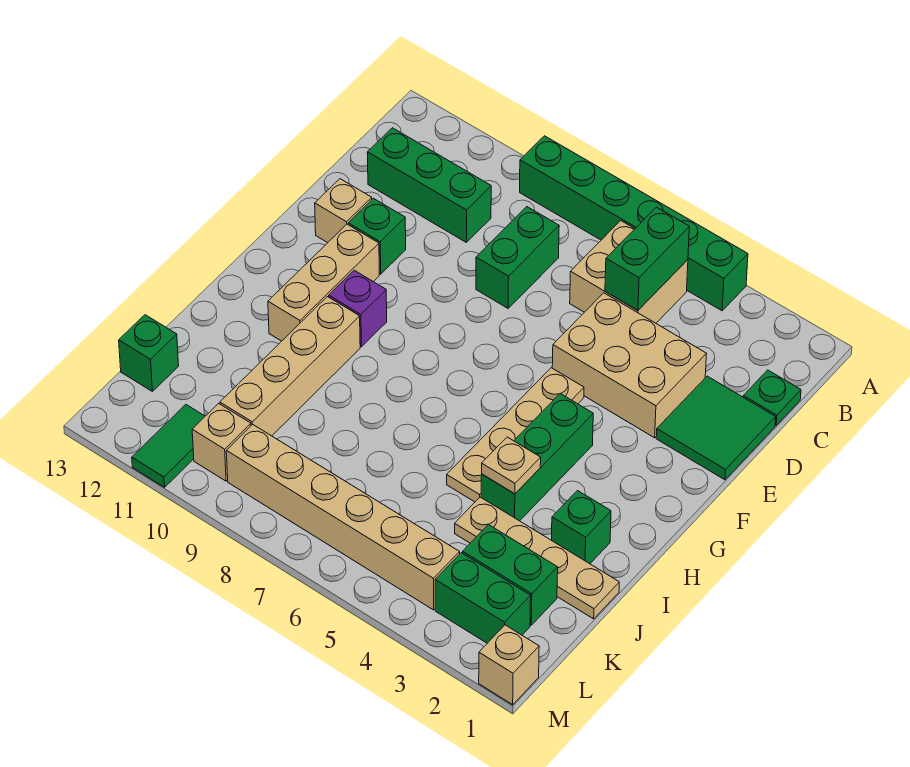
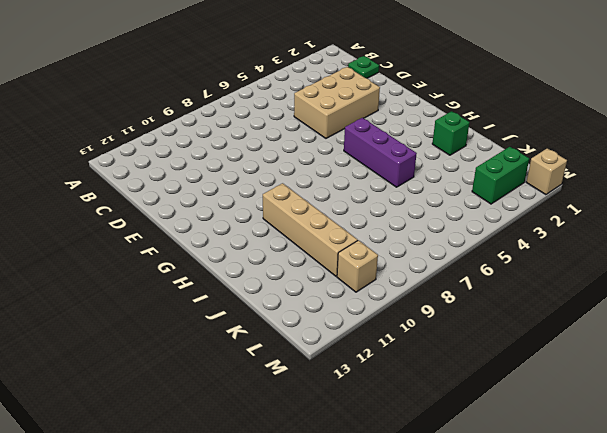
purple 1x3 brick [344,118,417,187] -> tan 1x4 plate [447,368,584,502]
none -> green 1x6 brick [520,136,748,311]
none -> tan 2x2 brick [570,221,688,323]
none -> green 1x2 brick [476,207,559,308]

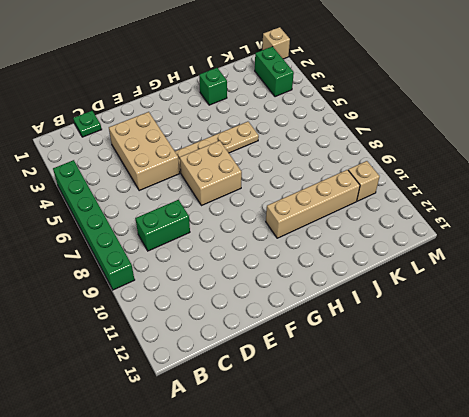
tan 2x2 brick [180,141,242,206] -> tan 2x2 brick moved to [570,221,688,323]
none -> green 1x3 brick [367,128,491,242]
none -> green 2x2 tile [656,376,776,480]
none -> green 1x1 brick [348,198,406,274]

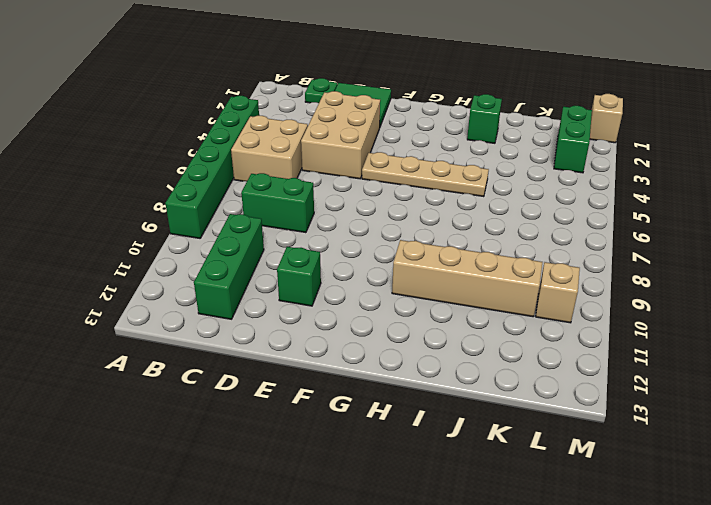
none -> tan 1x1 brick [315,179,372,243]
none -> tan 1x3 brick [268,224,379,341]
none -> green 1x3 brick [481,394,593,521]

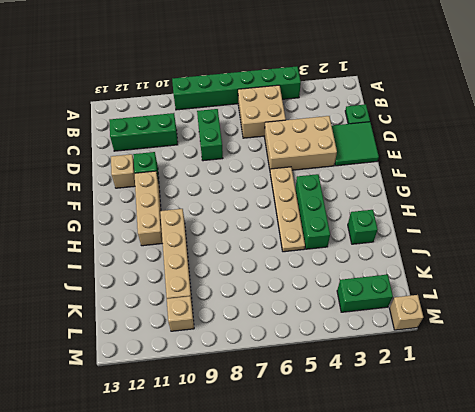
none -> purple 1x1 brick [329,270,387,347]
none -> tan 1x4 plate [455,497,619,619]
none -> green 1x2 brick [463,525,558,625]

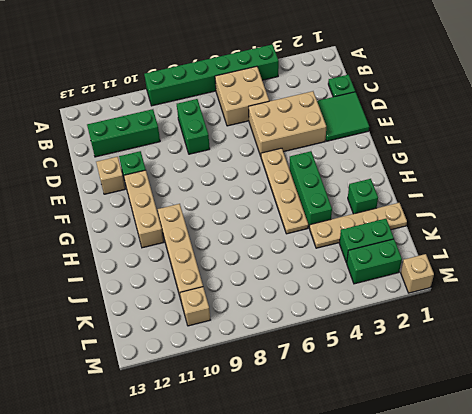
none -> purple 1x1 brick [329,270,387,347]
none -> green 1x1 brick [119,315,179,391]
none -> tan 1x6 brick [226,424,460,610]

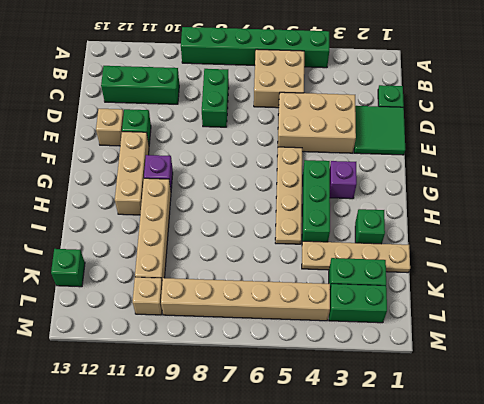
purple 1x1 brick [330,161,357,199] -> none
none -> green 1x2 tile [132,405,205,487]
none -> tan 1x1 brick [479,625,539,705]
none -> green 1x2 brick [605,207,689,310]

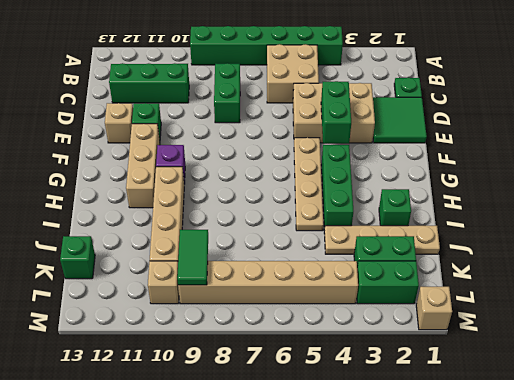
green 1x2 brick [321,81,351,144] -> green 1x2 brick moved to [605,207,689,310]
green 1x2 tile [177,230,208,285] -> green 1x2 tile moved to [132,405,205,487]
none -> tan 1x1 plate [482,437,541,494]

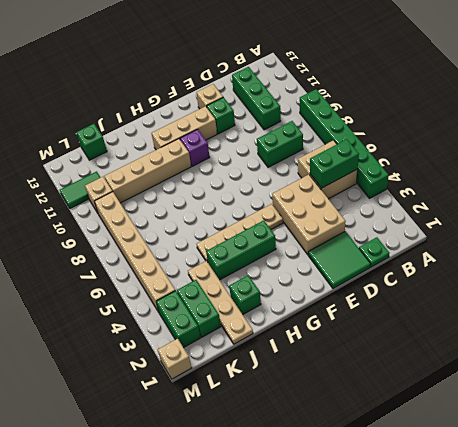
none -> tan 1x1 plate [482,437,541,494]

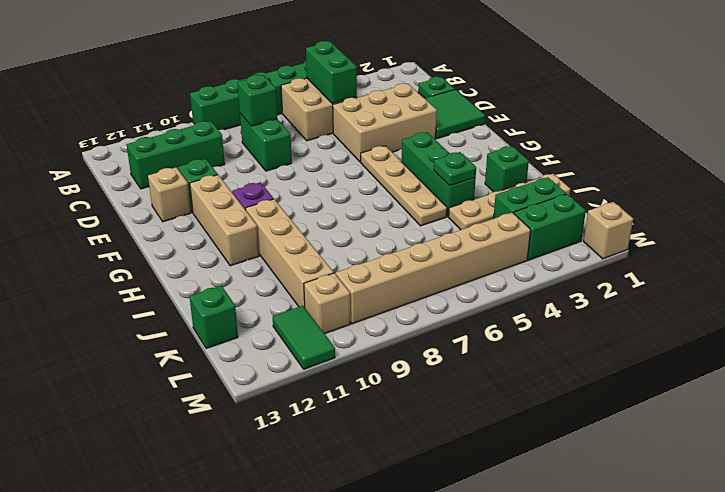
green 1x1 brick [238,75,277,126] -> none
green 1x1 plate [434,152,476,186] -> tan 1x1 plate [482,437,541,494]

